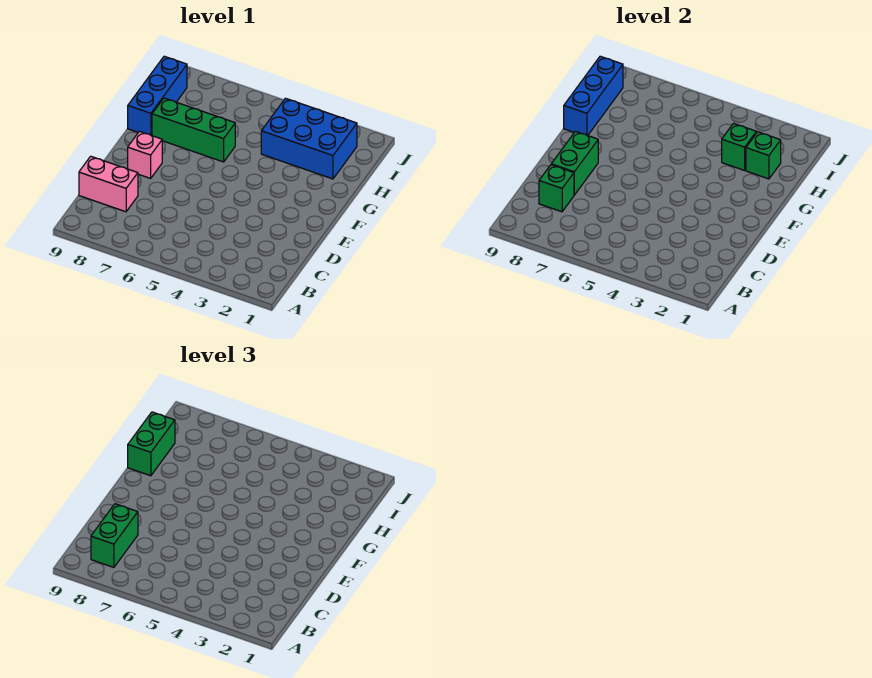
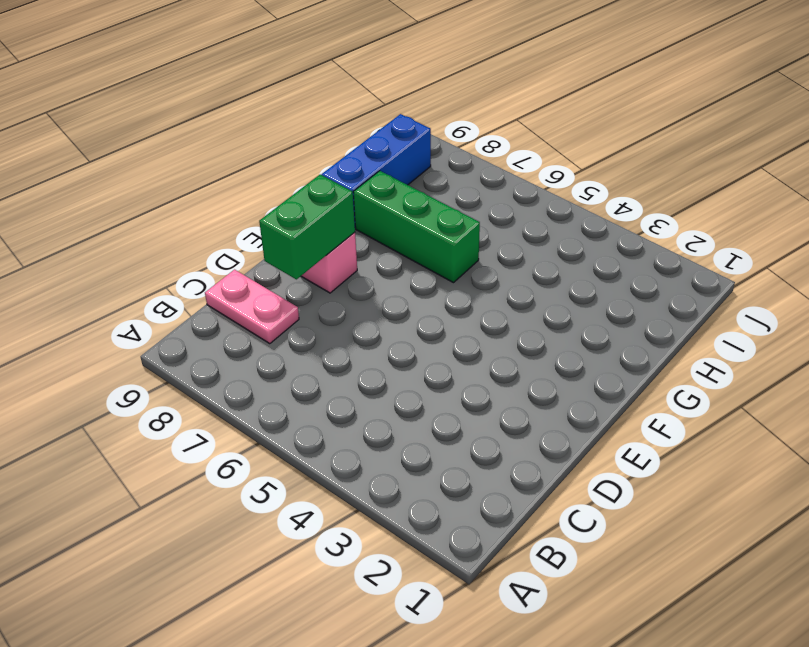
pink 1x2 plate [205,270,299,344] -> pink 1x2 brick [79,156,138,212]
none -> blue 2x3 brick [261,98,357,179]
none -> green 1x1 brick [539,165,574,212]
none -> blue 1x3 brick [564,56,623,136]

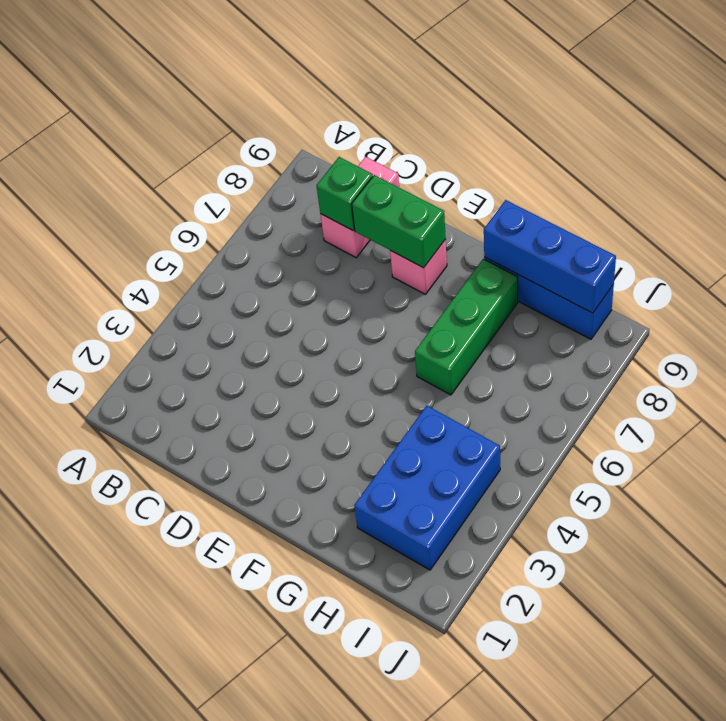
none -> green 1x1 brick [746,132,781,179]
none -> green 1x1 brick [722,123,756,170]
none -> green 1x2 brick [91,504,138,567]

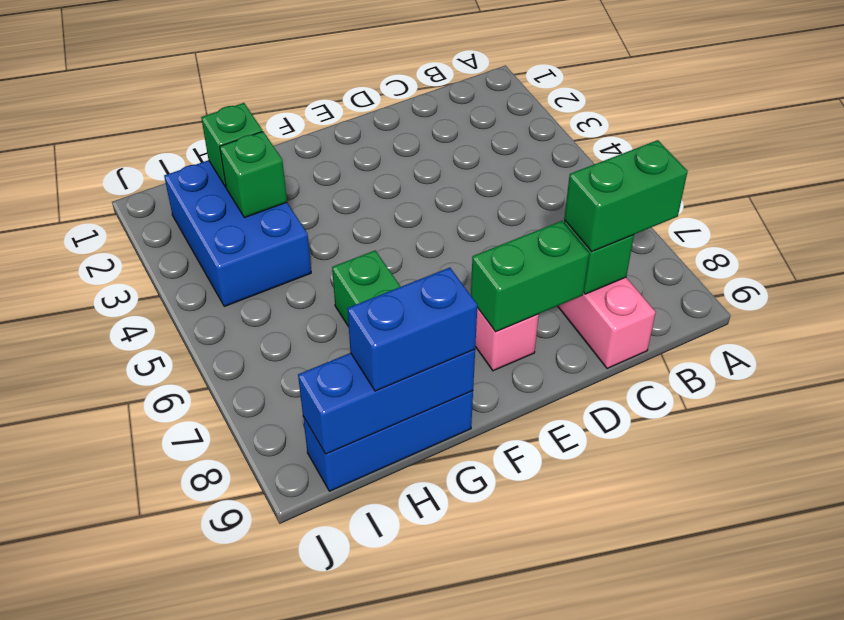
blue 1x2 brick [347,268,477,391] -> green 1x2 brick [128,412,175,476]

